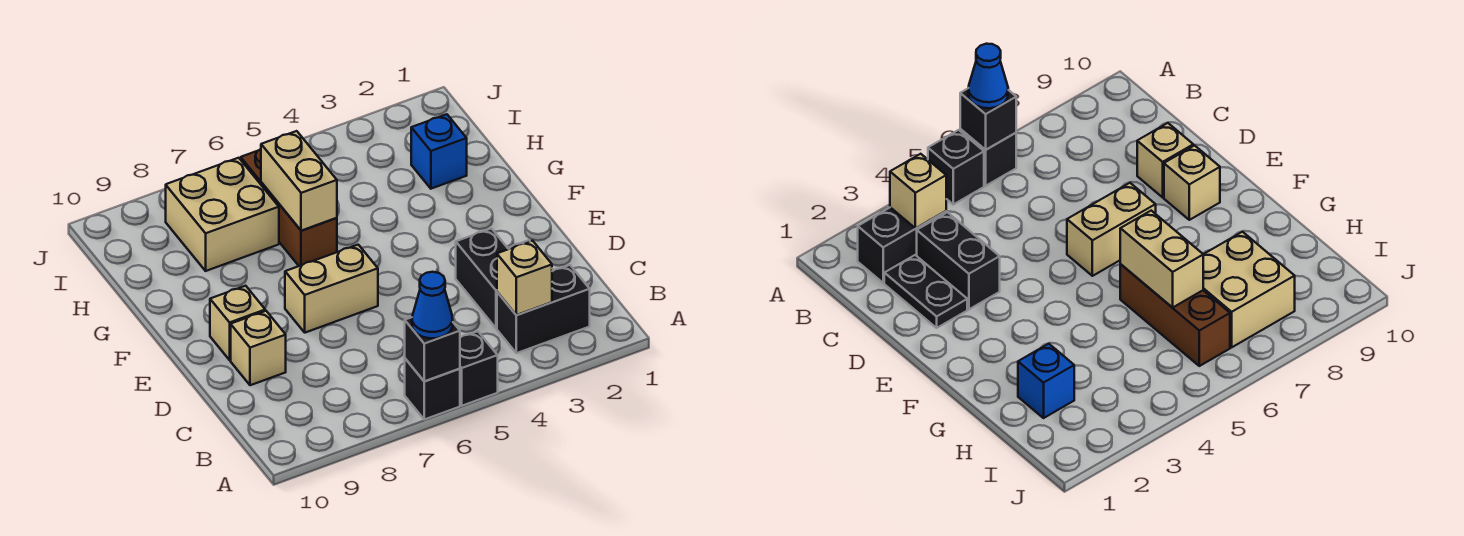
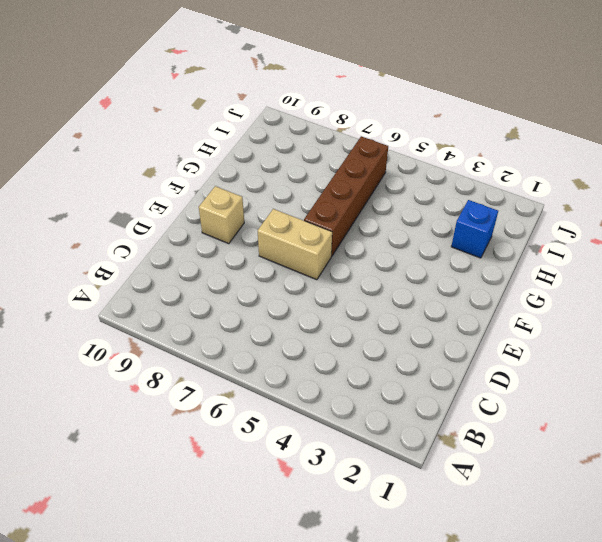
brown 1x4 brick [304,136,388,256] -> brown 1x3 brick [241,149,337,266]
none -> black 1x1 brick [460,331,498,406]
none -> black 1x1 brick [405,359,460,419]
none -> black 1x2 brick [497,265,590,353]

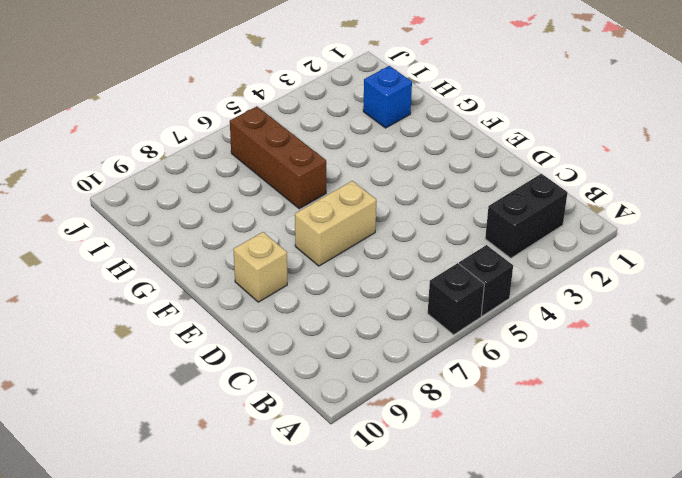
none -> black 1x2 plate [884,255,967,328]
none -> black 1x2 brick [456,229,508,328]
none -> tan 1x1 brick [231,311,286,385]

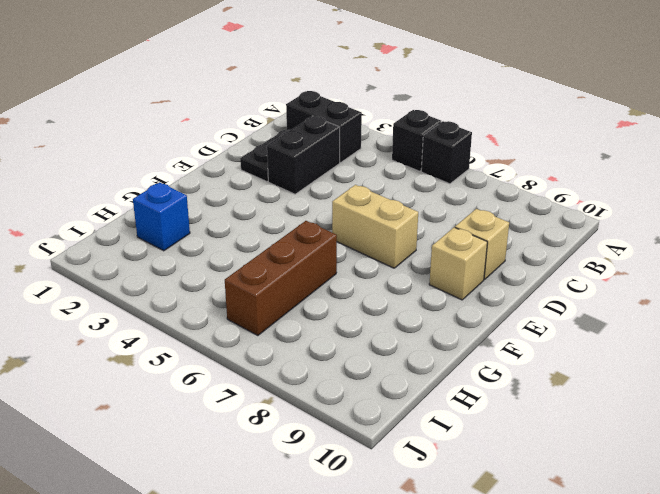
none -> tan 2x2 brick [166,158,279,271]
none -> black 1x1 brick [405,317,460,381]
none -> tan 1x1 brick [497,241,552,315]

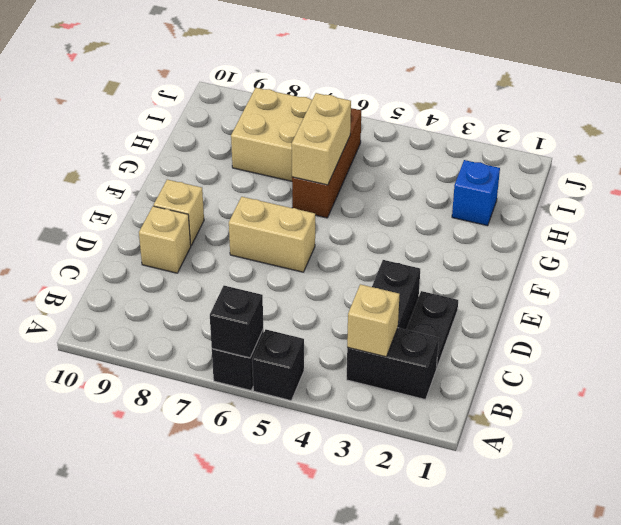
none -> blue 1x1 cone [412,272,453,338]

